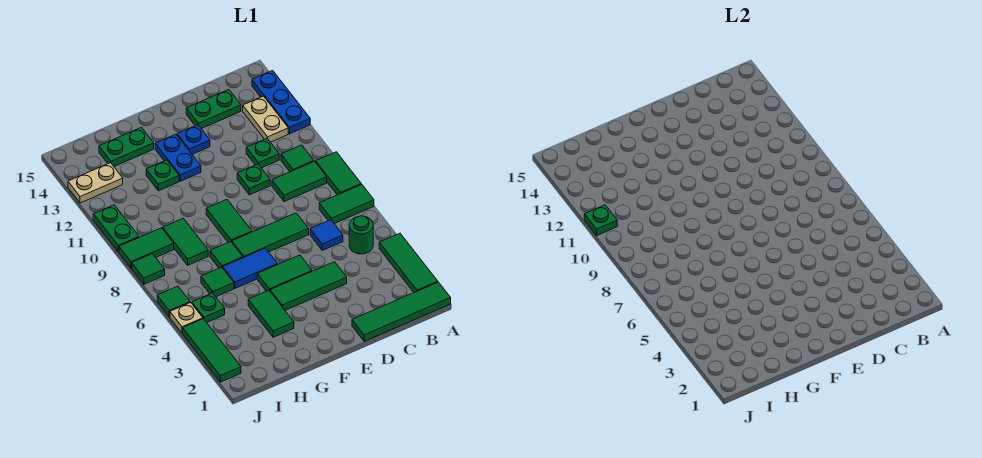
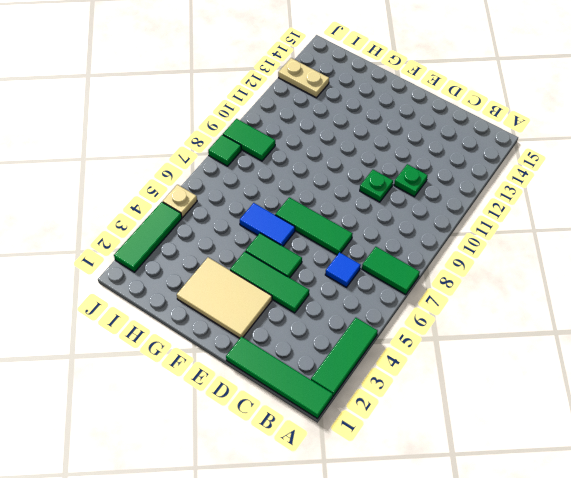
tan 2x3 tile [177,257,272,338] -> green 1x2 tile [248,290,294,337]
none -> green 1x2 tile [316,152,361,195]
none -> blue 1x3 plate [252,71,310,134]
none -> green 1x1 round brick [349,216,373,254]
none -> green 1x2 tile [272,161,327,202]

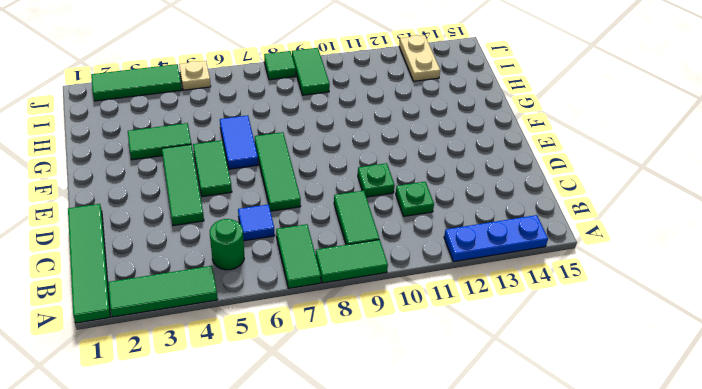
none -> green 1x1 tile [281,145,314,172]
none -> tan 1x2 plate [243,96,288,142]
none -> green 1x2 plate [186,90,241,129]
none -> blue 1x1 plate [177,125,210,154]

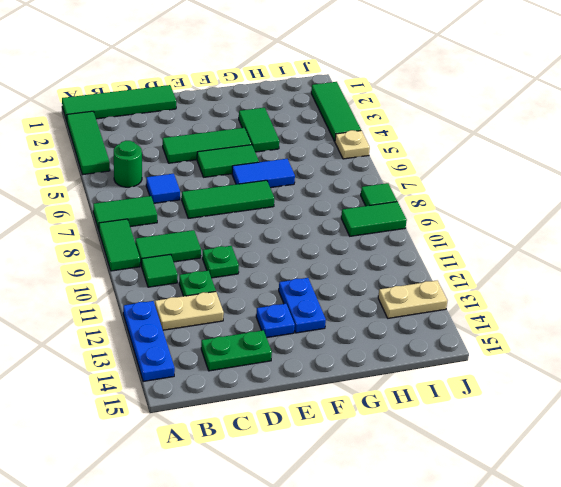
tan 1x2 plate [155,292,224,330] -> tan 1x2 plate turned to [243,96,288,142]
none -> green 1x2 tile [206,200,252,242]
none -> green 1x1 tile [210,241,243,268]
none -> green 1x1 plate [146,160,179,191]
none -> green 1x2 plate [99,127,154,166]

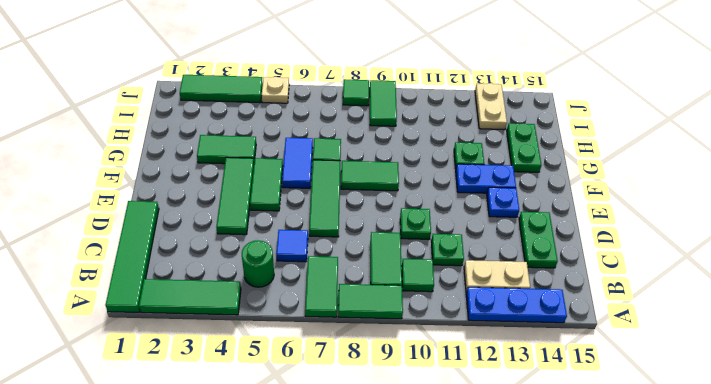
none -> green 1x1 tile [201,267,234,297]
none -> green 1x2 tile [163,218,208,265]
none -> green 1x1 plate [192,293,225,322]
none -> green 1x1 tile [157,286,190,317]

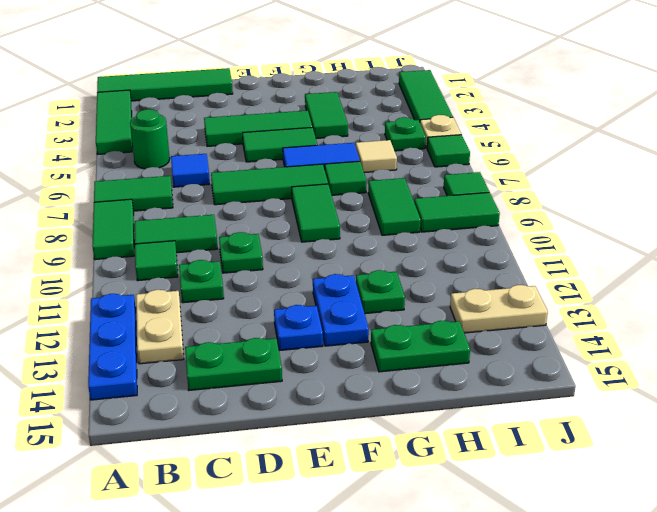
tan 1x1 tile [356,140,397,173] -> green 1x1 tile [201,267,234,297]
none -> green 1x2 plate [93,205,139,252]
none -> green 1x1 plate [584,205,617,235]

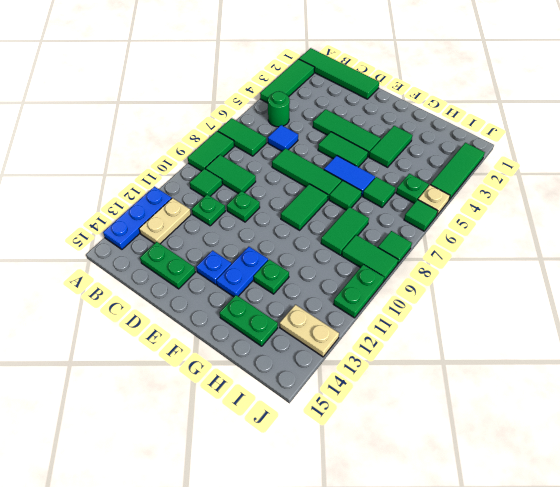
none -> green 1x1 plate [584,205,617,235]

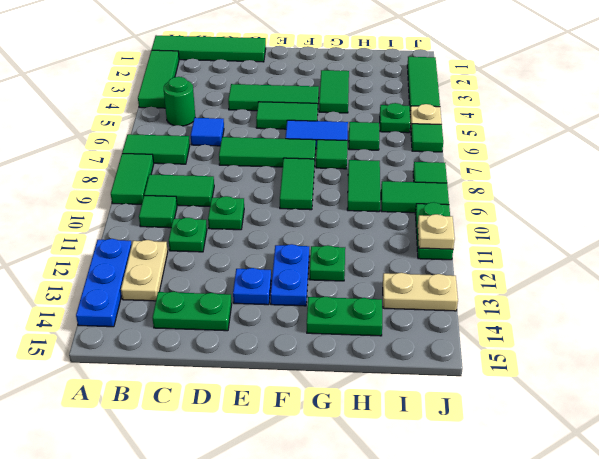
tan 1x1 plate [418,214,455,249] -> green 1x1 plate [584,205,617,235]

